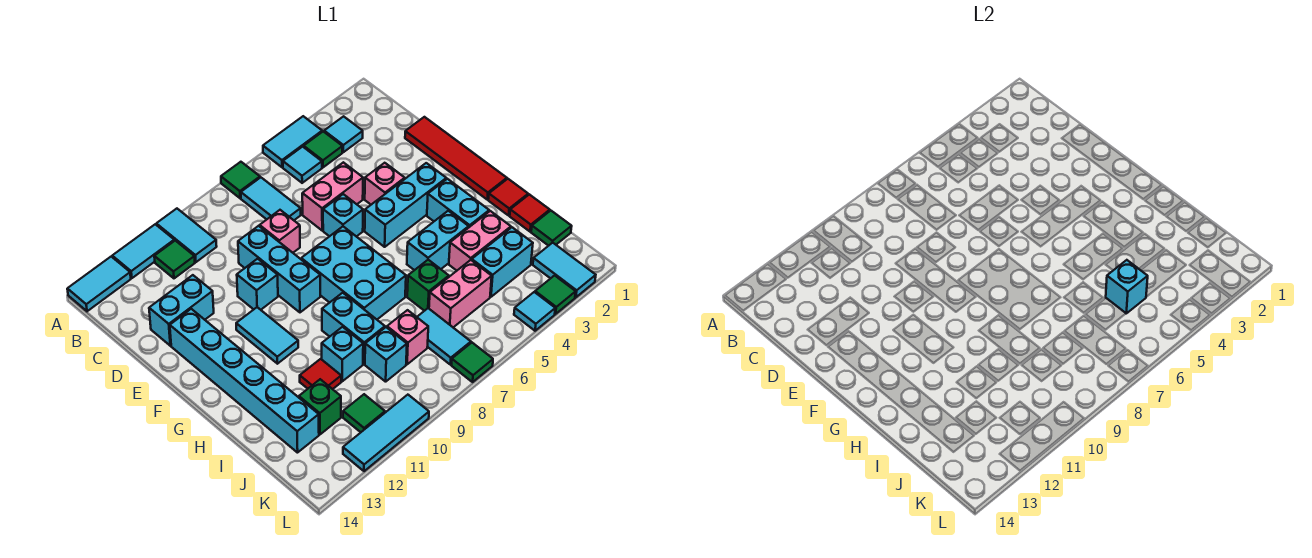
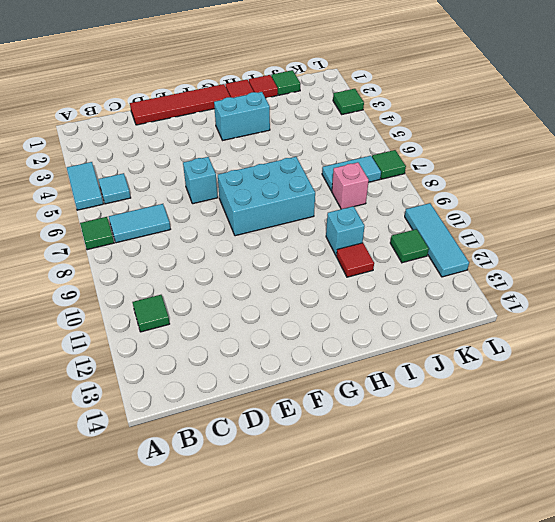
none -> cyan 1x2 tile [156,209,217,262]
none -> cyan 1x2 tile [112,224,174,278]
none -> cyan 1x2 tile [67,257,131,311]
none -> cyan 1x1 tile [324,116,363,152]

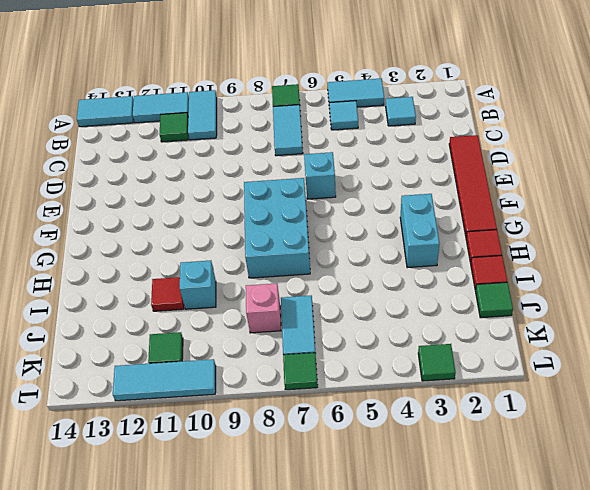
none -> green 1x1 tile [304,131,342,168]
none -> pink 1x2 brick [302,162,363,230]
none -> pink 1x1 brick [260,210,300,253]
none -> cyan 1x3 brick [238,226,320,312]

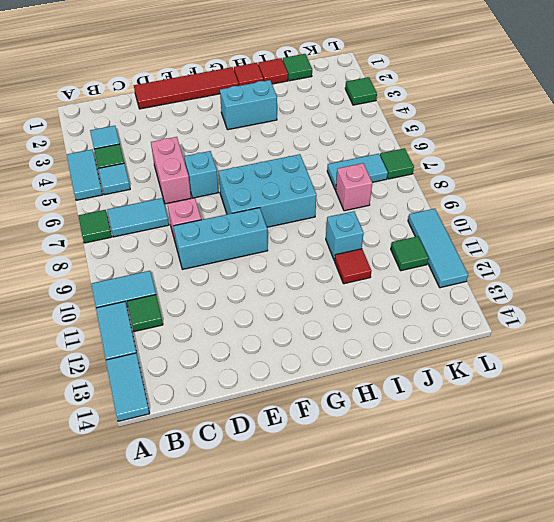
none -> cyan 1x2 brick [149,275,214,346]
none -> pink 1x1 brick [365,163,405,205]
none -> cyan 1x1 brick [237,259,278,310]
none -> cyan 1x6 brick [170,309,319,453]

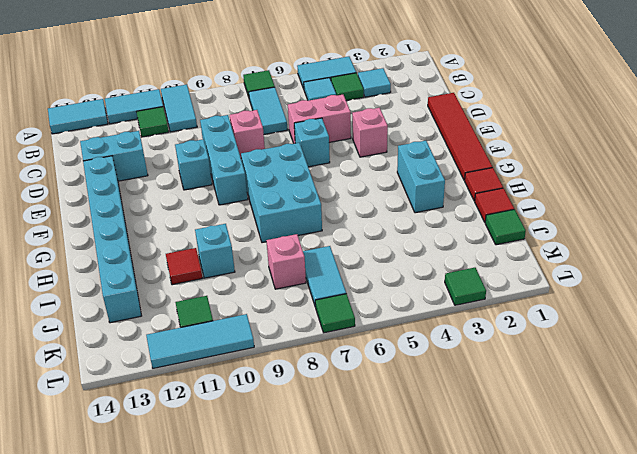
none -> cyan 1x3 brick [365,163,446,247]
none -> cyan 1x2 tile [236,307,298,364]
none -> cyan 1x2 brick [407,211,469,270]
none -> cyan 1x2 brick [322,293,385,364]

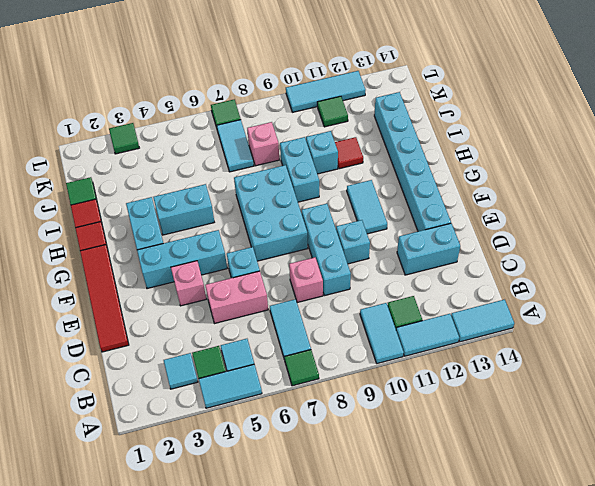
none -> pink 1x2 brick [449,211,511,271]
none -> green 1x1 brick [407,260,449,311]
none -> cyan 1x2 brick [472,227,533,297]
none -> pink 1x2 brick [429,260,492,327]

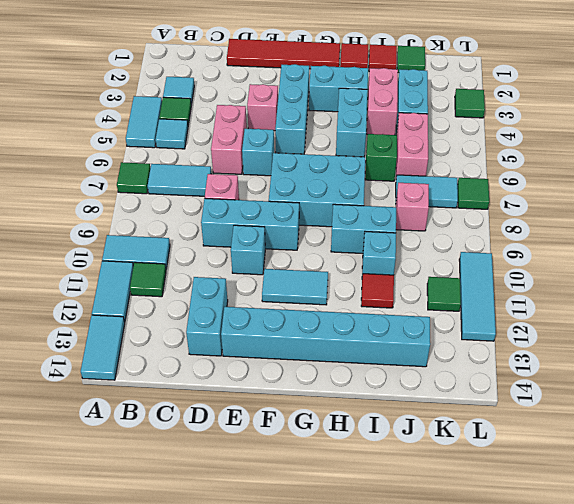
none -> cyan 1x1 brick [365,327,407,382]
none -> green 1x1 brick [299,379,341,435]
none -> cyan 1x2 tile [533,243,596,297]
none -> cyan 1x1 tile [514,292,555,331]

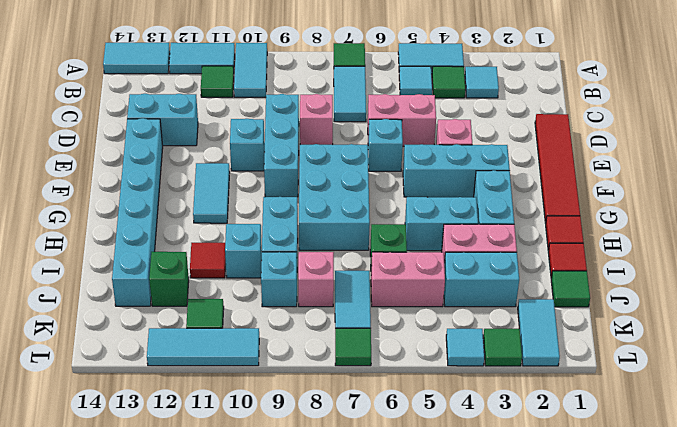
none -> cyan 1x1 brick [1106,260,1148,313]

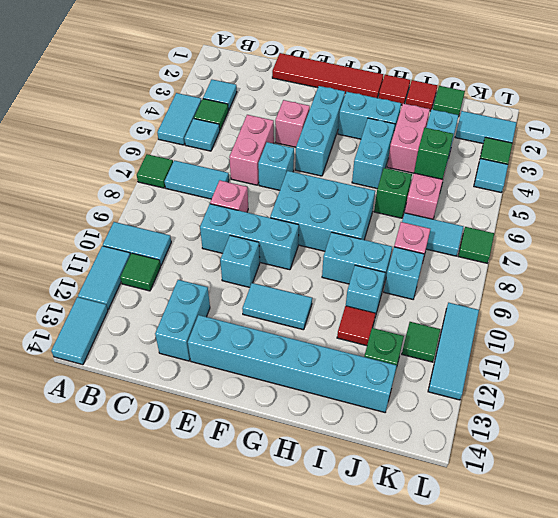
green 1x1 brick [414,128,453,179] -> cyan 1x1 brick [1106,260,1148,313]

